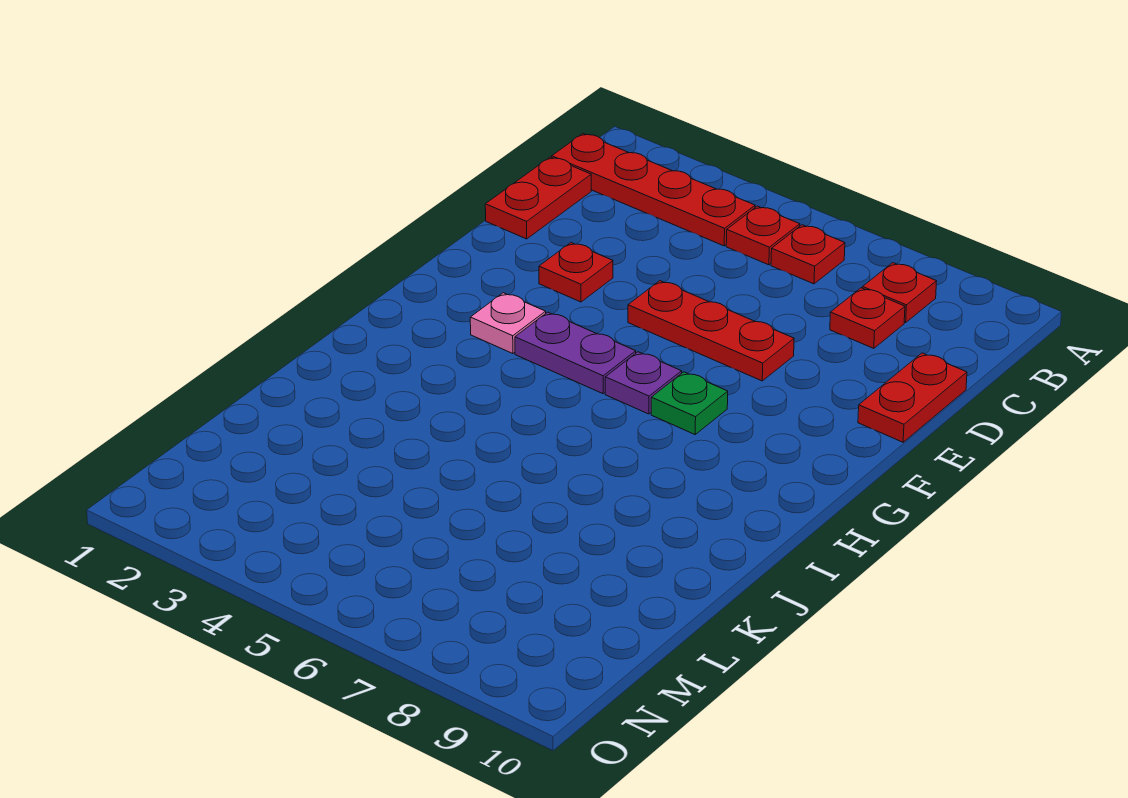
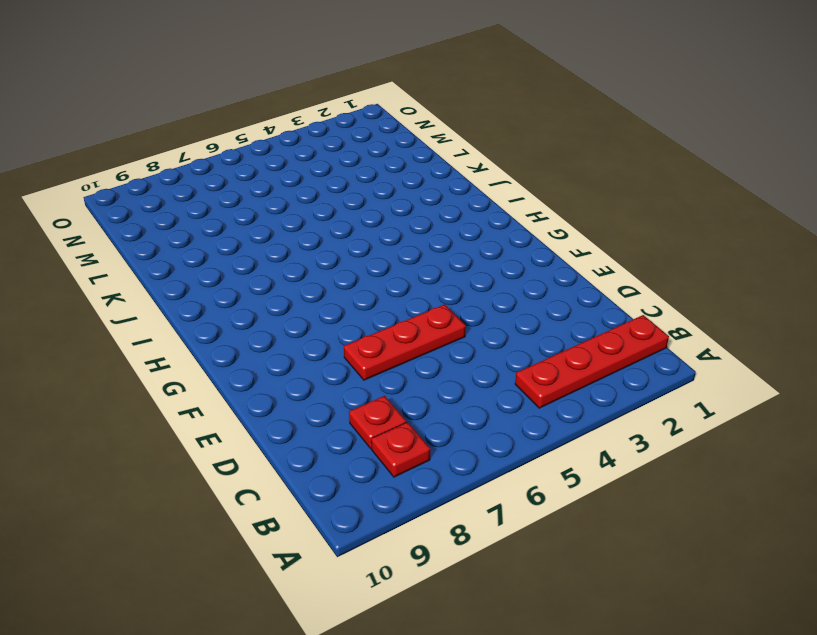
none -> red 1x1 plate [726,206,800,265]
none -> red 1x1 plate [771,225,845,284]
none -> red 1x2 plate [485,157,591,239]

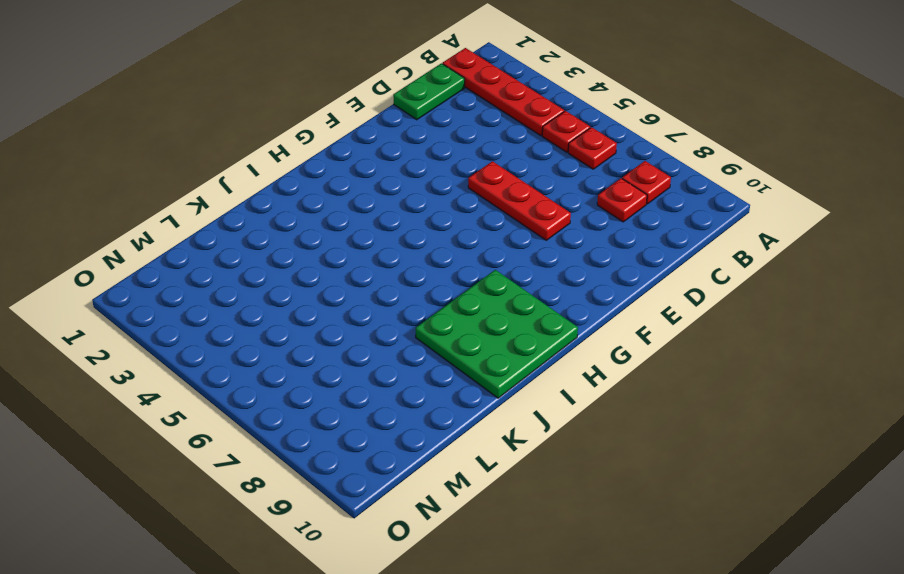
green 1x2 plate [393,63,465,120] -> red 1x2 plate [485,157,591,239]
green 3x3 plate [416,270,578,398] -> none
none -> red 1x2 plate [858,353,967,442]
none -> red 1x1 plate [539,243,613,302]
none -> pink 1x1 plate [470,293,546,354]

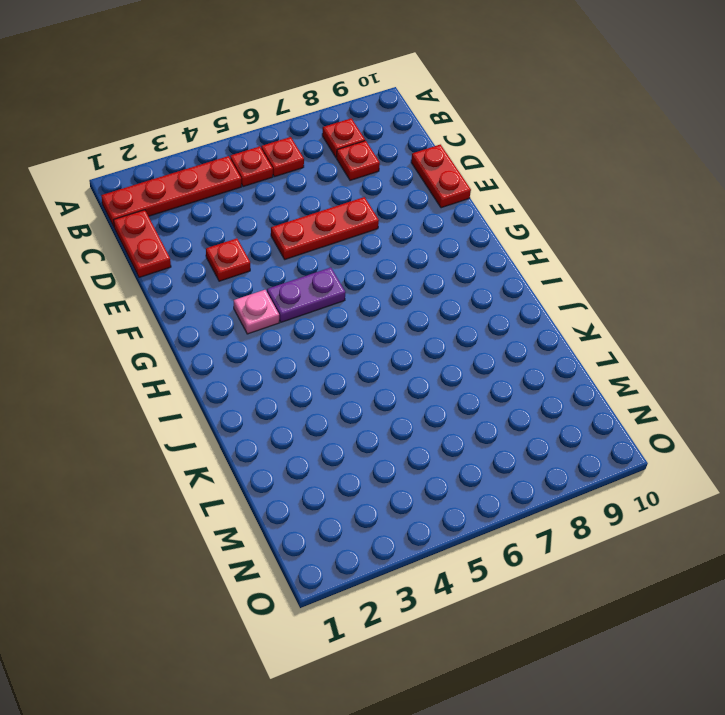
none -> purple 1x1 plate [605,352,682,414]
none -> green 1x1 plate [651,372,728,434]

